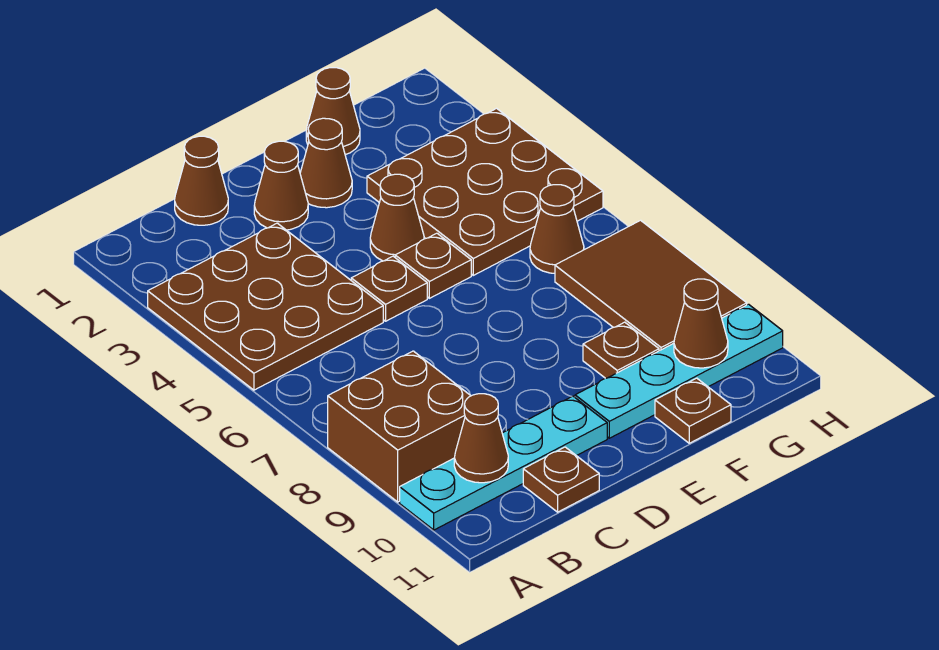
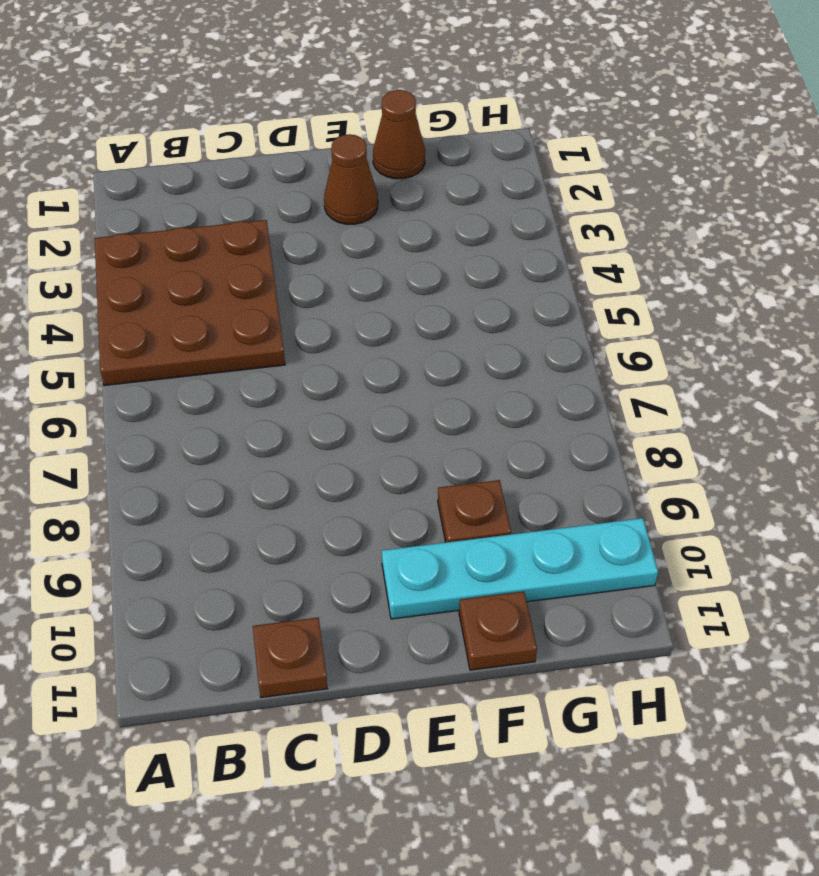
none -> brown 2x2 brick [328,351,471,502]
none -> cyan 1x4 plate [400,396,607,530]
none -> brown 1x1 cone [175,136,228,225]

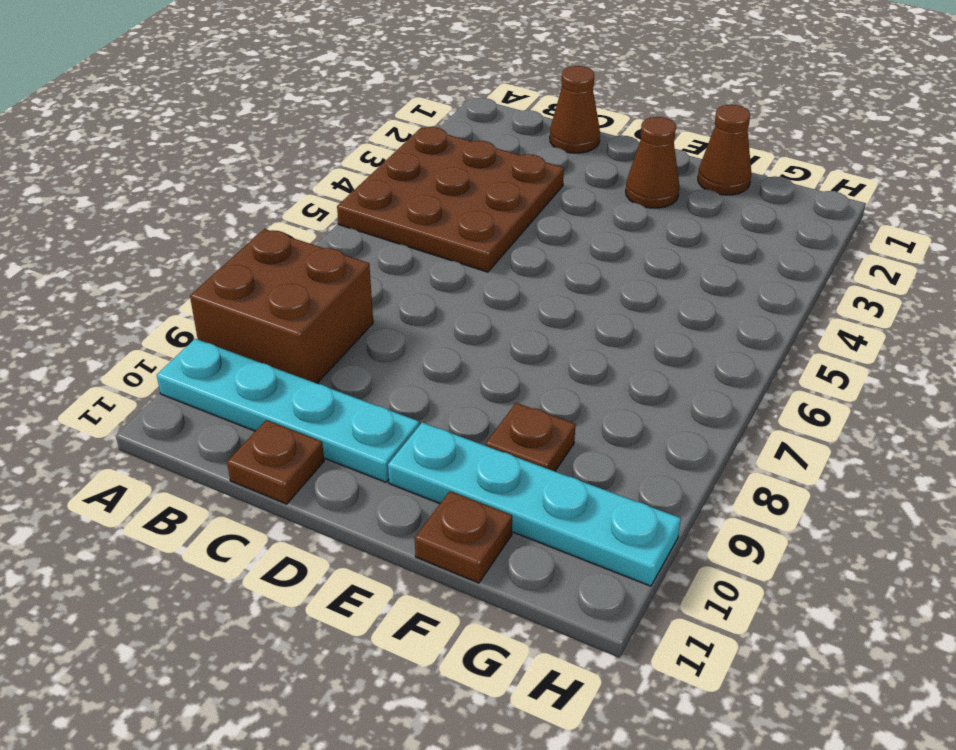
none -> brown 1x1 cone [254,141,308,230]
none -> brown 1x1 plate [351,256,427,321]
none -> brown 1x1 cone [370,174,424,261]

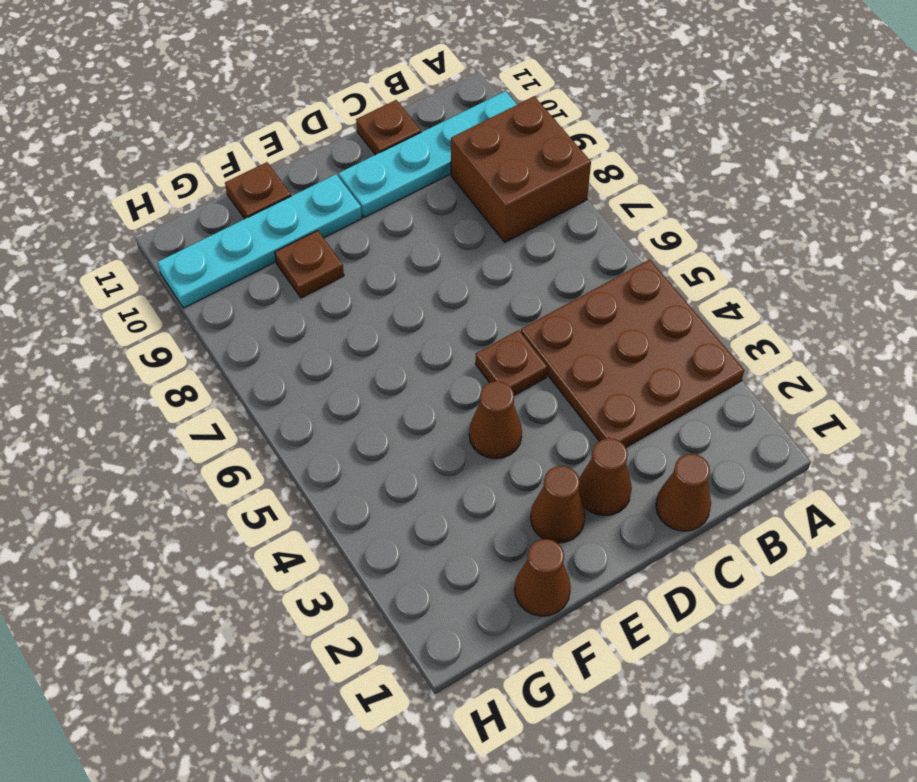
none -> brown 1x1 plate [395,233,471,298]
none -> brown 3x3 plate [367,108,603,275]
none -> brown 1x1 cone [530,185,584,273]

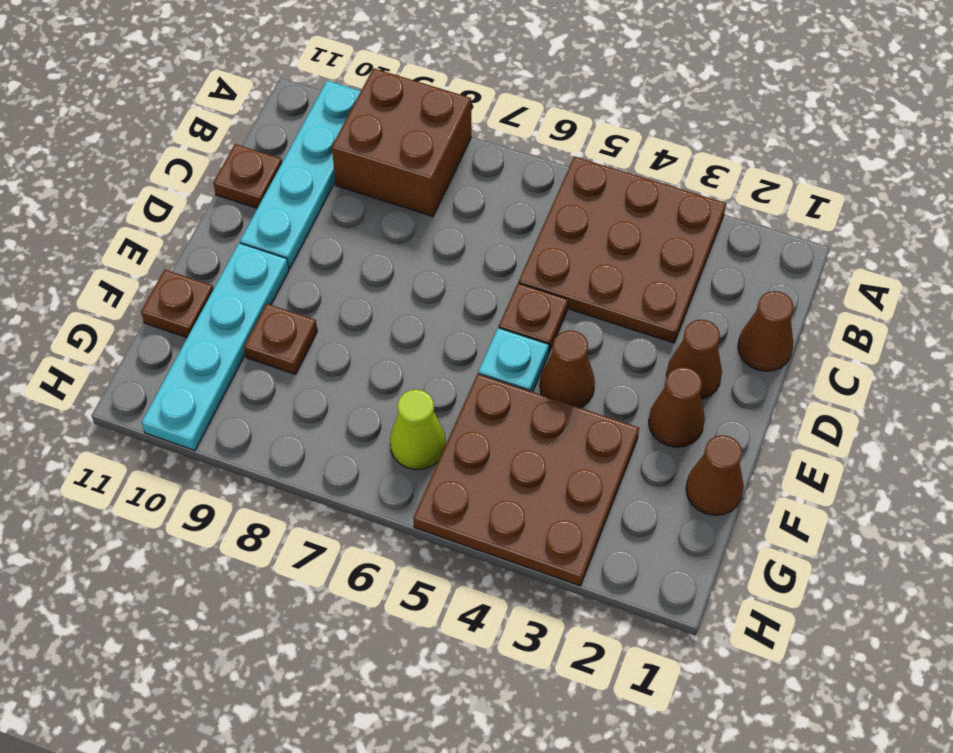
cyan 1x1 plate [478,328,549,392] -> brown 1x1 plate [395,233,471,298]
lime 1x1 cone [390,389,446,470] -> brown 1x1 cone [530,185,584,273]
none -> brown 2x3 tile [555,220,747,351]
none -> brown 1x1 cone [454,394,508,483]
none -> brown 1x1 cone [674,279,728,368]

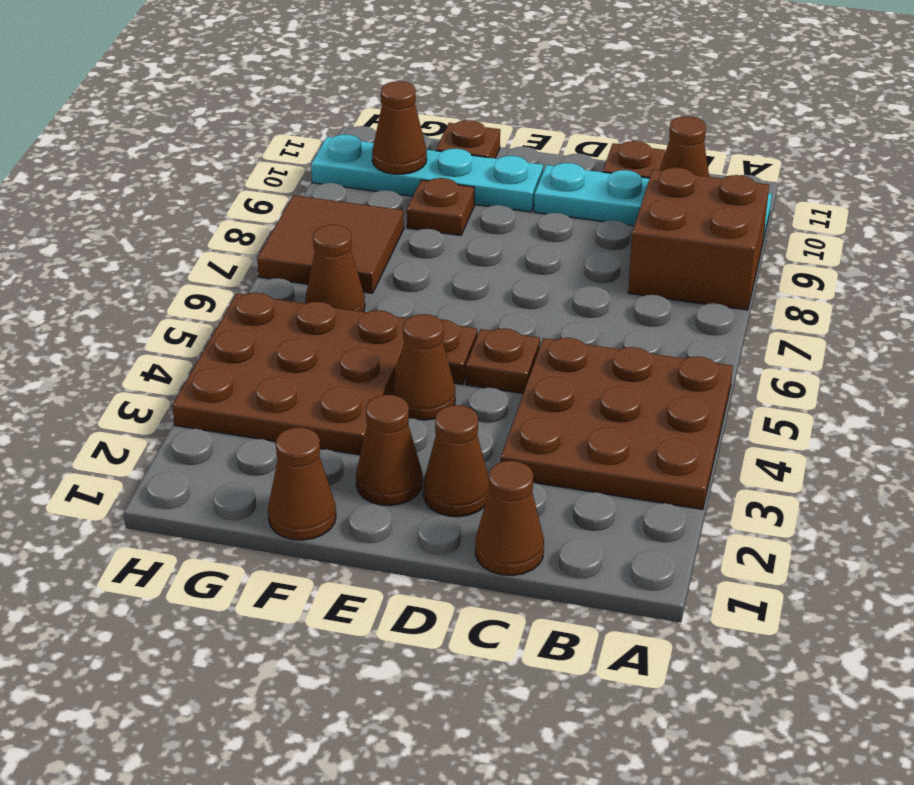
brown 2x2 tile [257,195,404,293] -> brown 2x3 tile [555,220,747,351]

